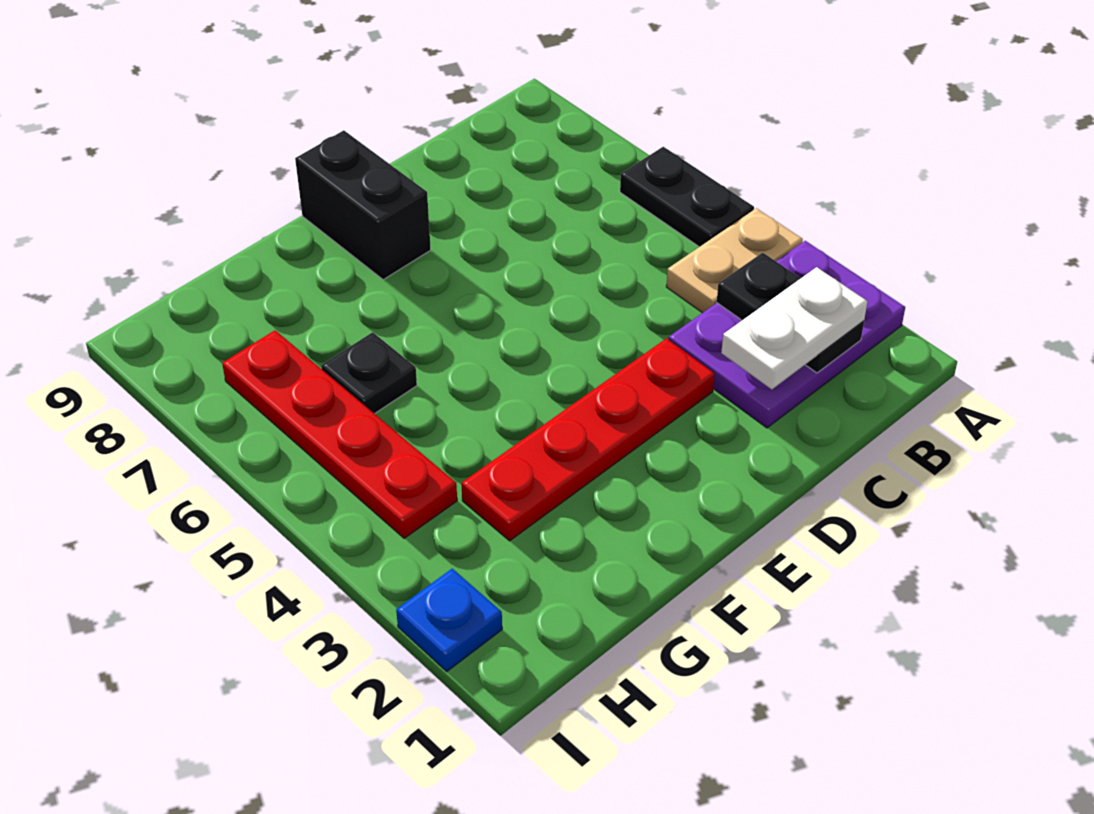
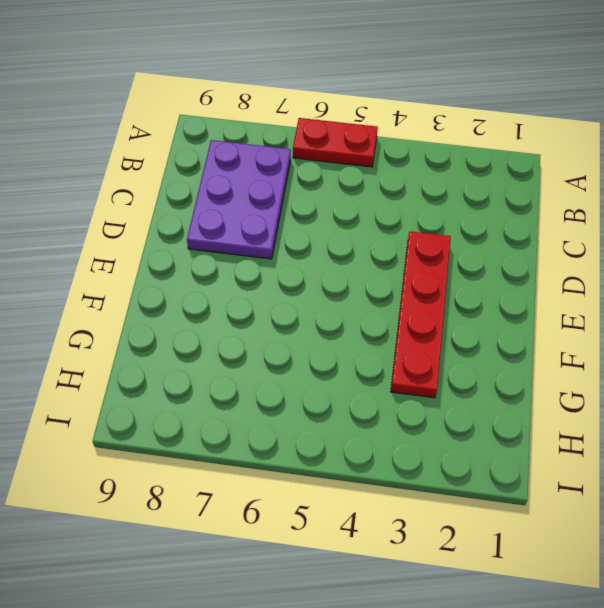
red 1x2 plate [293,118,378,167] -> black 1x2 plate [620,147,754,247]
purple 2x3 plate [187,140,291,259] -> purple 2x3 plate moved to [669,241,905,428]
none -> tan 1x2 plate [666,208,803,313]
none -> black 1x2 brick [295,130,431,280]

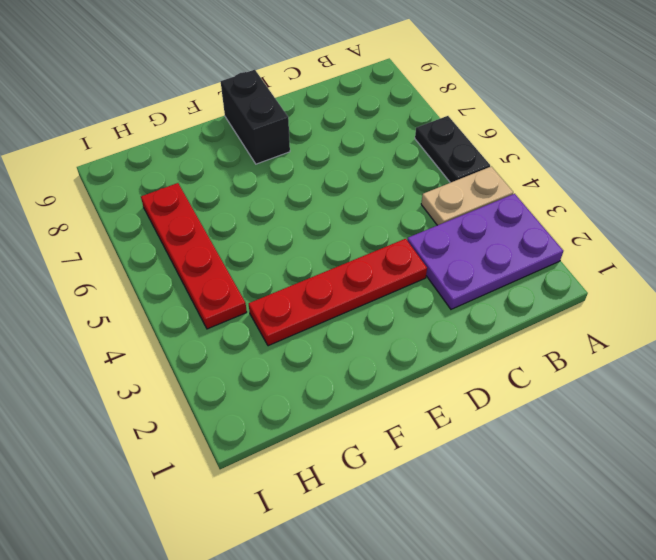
none -> black 1x1 plate [321,332,417,414]
none -> blue 1x1 plate [396,569,502,671]

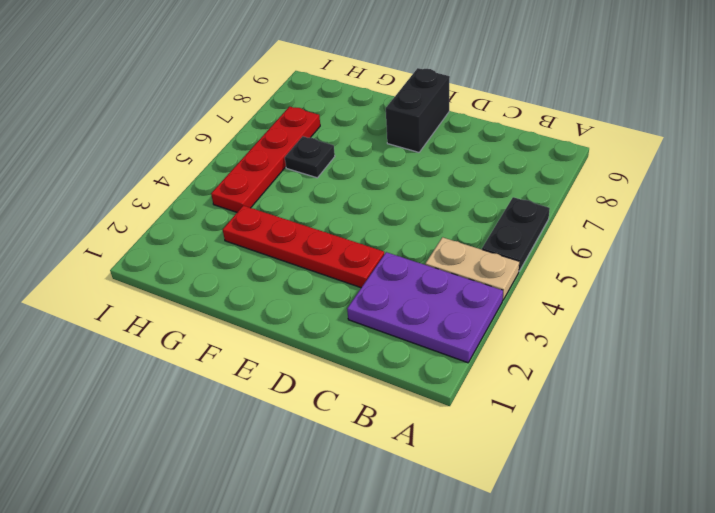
none -> blue 1x1 plate [396,569,502,671]
none -> black 1x2 plate [717,253,864,373]

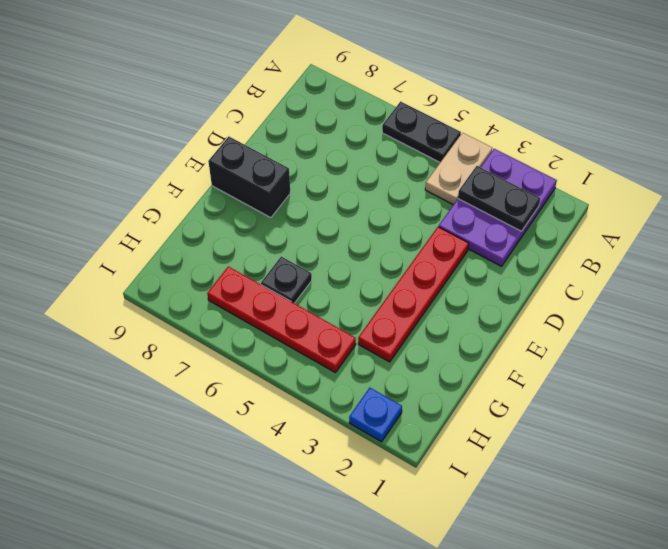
none -> white 1x2 plate [721,267,867,390]

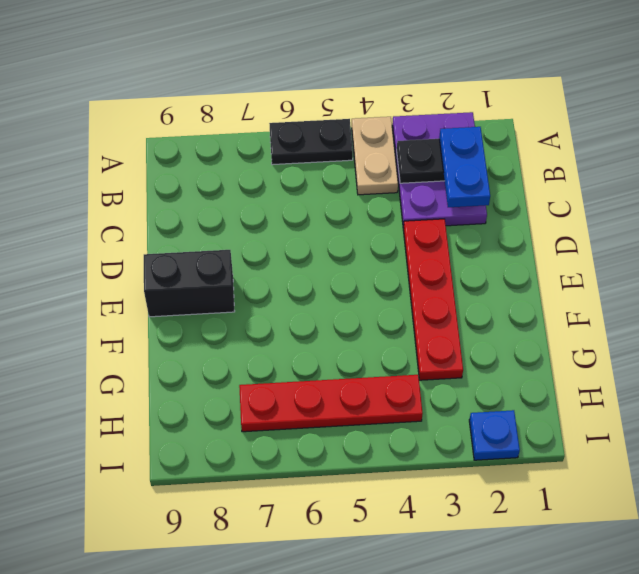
blue 1x2 plate [439,127,490,207] -> white 1x2 plate [721,267,867,390]
none -> black 1x1 plate [321,332,417,414]

